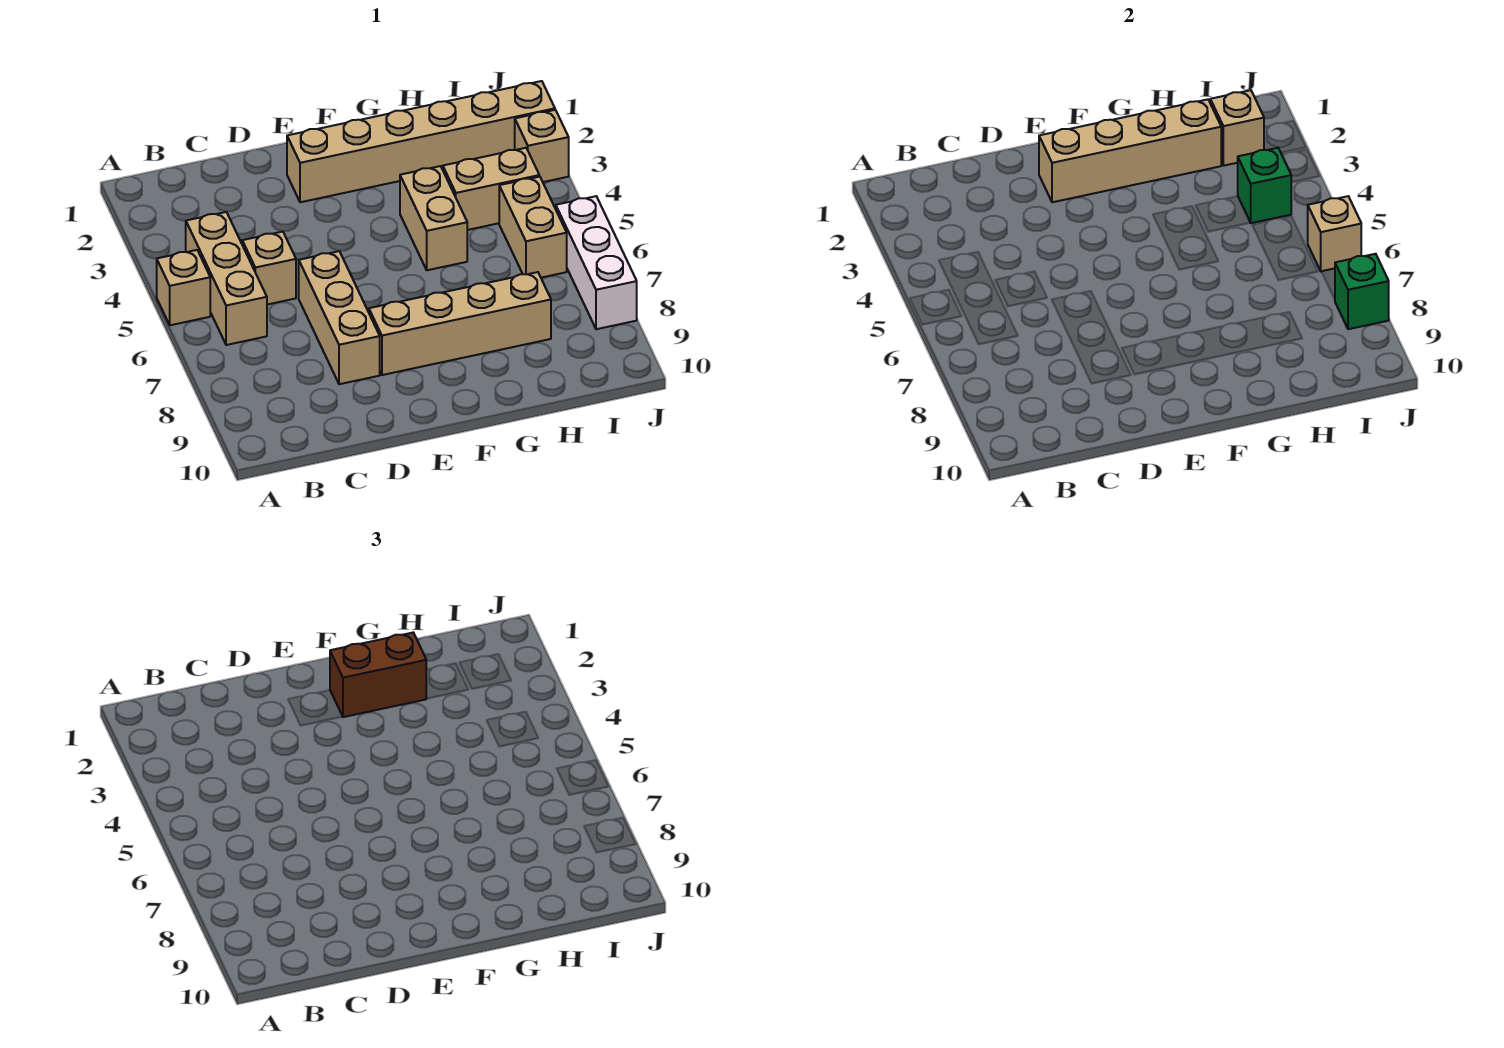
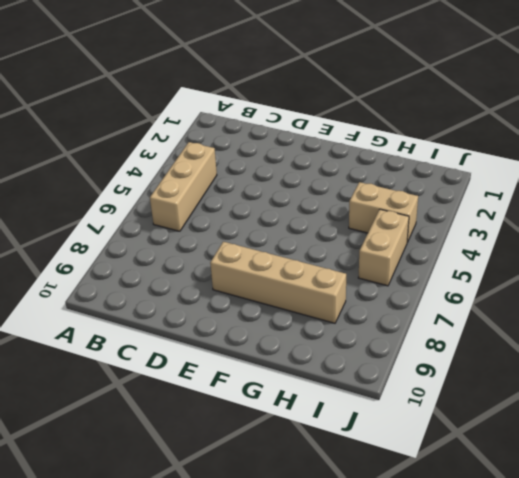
none -> tan 1x1 brick [157,250,210,325]
none -> tan 1x1 brick [242,232,296,305]
none -> tan 1x3 brick [299,251,380,384]

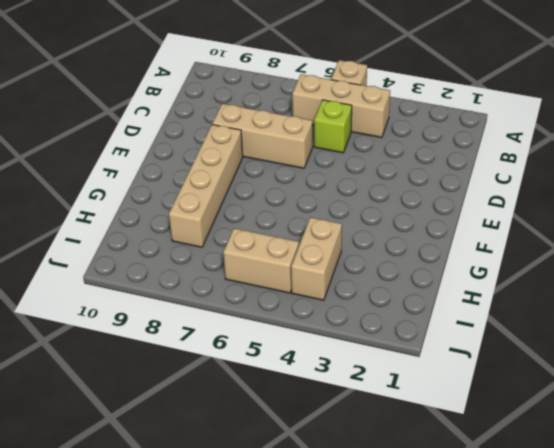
lime 1x1 brick [314,100,352,153] -> tan 1x1 brick [242,232,296,305]
none -> tan 1x6 brick [287,81,555,202]
none -> tan 1x2 brick [400,166,467,270]
none -> tan 1x1 brick [515,110,569,182]

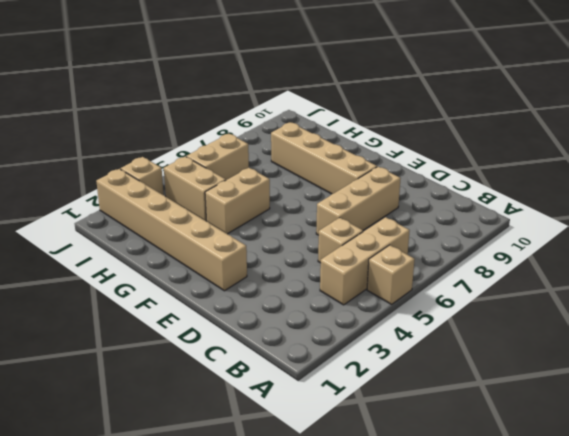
none -> white 1x3 brick [556,196,637,329]
none -> tan 1x4 brick [1039,99,1222,202]
none -> tan 1x1 brick [1210,90,1264,166]

